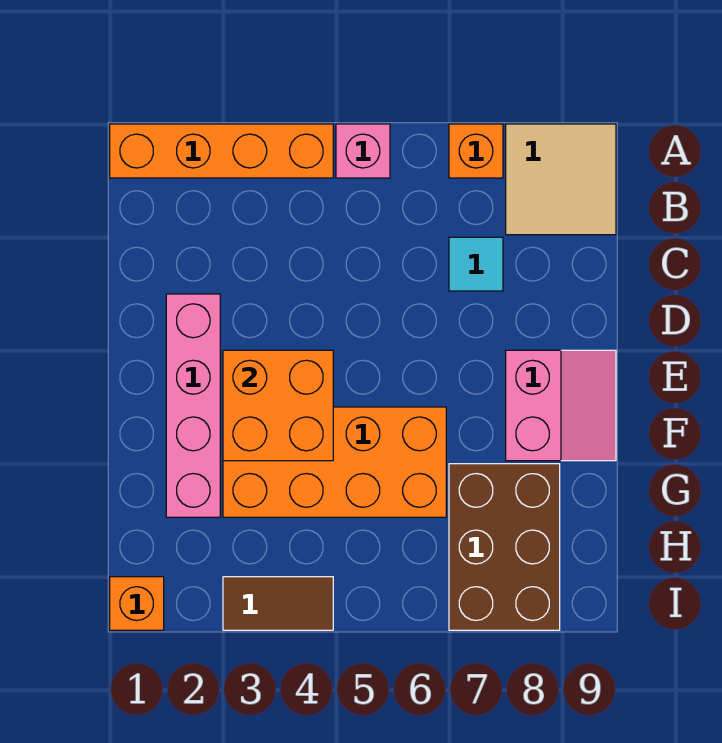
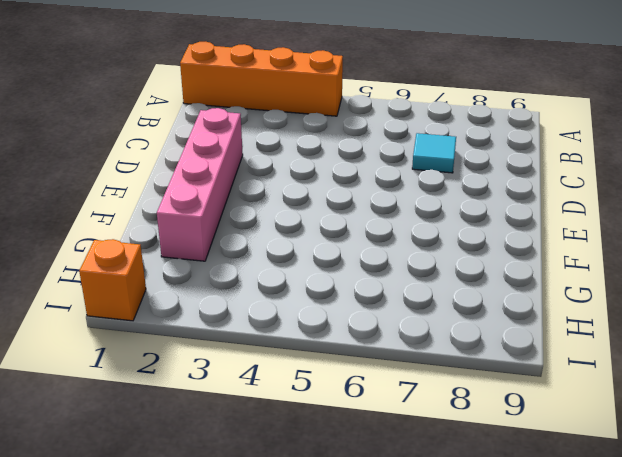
none -> pink 1x1 brick [336,124,390,178]
none -> orange 1x1 brick [449,124,503,178]
none -> tan 2x2 tile [506,124,616,235]

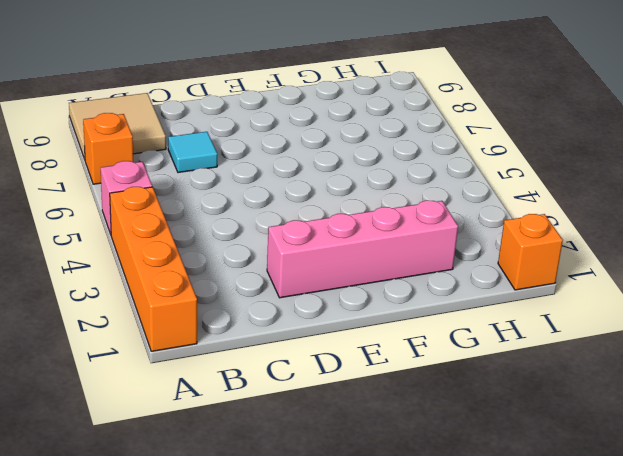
none -> pink 2x2 slope [506,350,616,461]
none -> orange 2x4 brick [223,407,446,517]
none -> brown 2x3 brick [449,464,560,630]

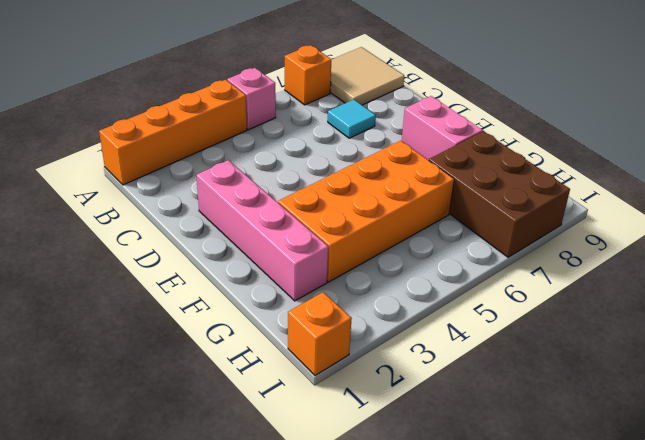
none -> brown 1x2 tile [223,577,333,630]
none -> orange 2x2 brick [223,350,333,461]

